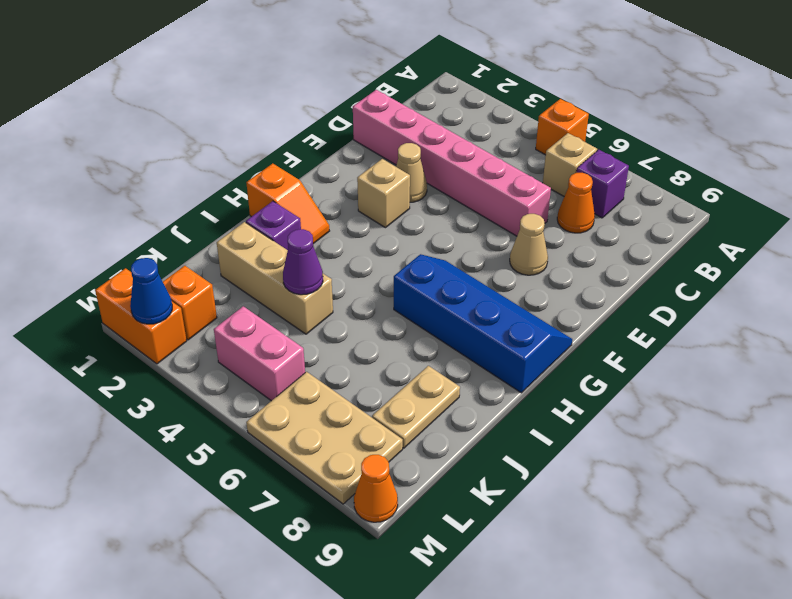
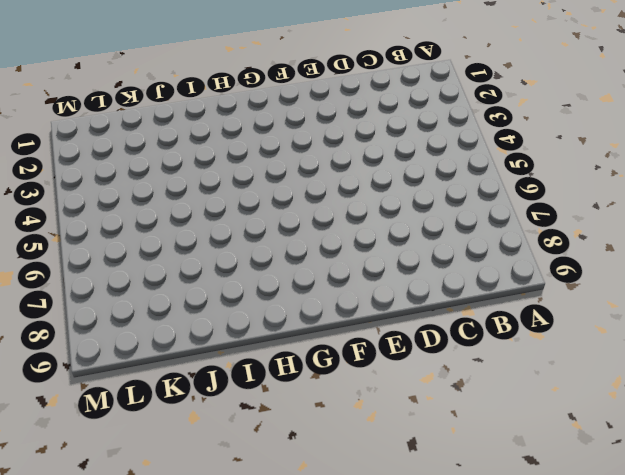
none -> orange 1x1 brick [536,99,589,155]
none -> tan 1x1 brick [543,133,597,196]
none -> purple 1x1 brick [577,150,629,218]

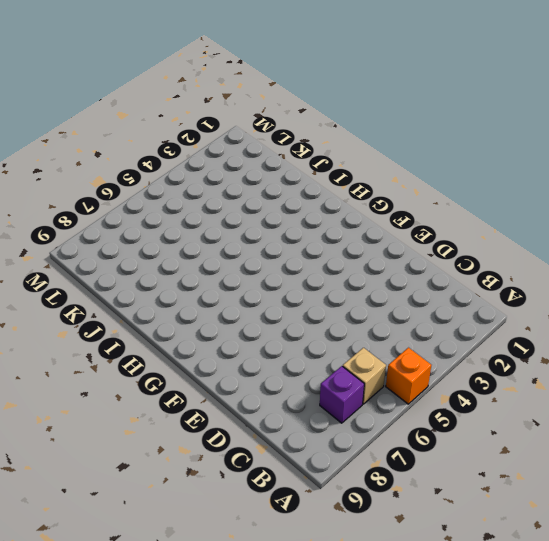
none -> orange 1x1 cone [557,173,595,233]
none -> pink 1x6 brick [353,90,551,236]
none -> tan 1x1 cone [396,143,427,202]

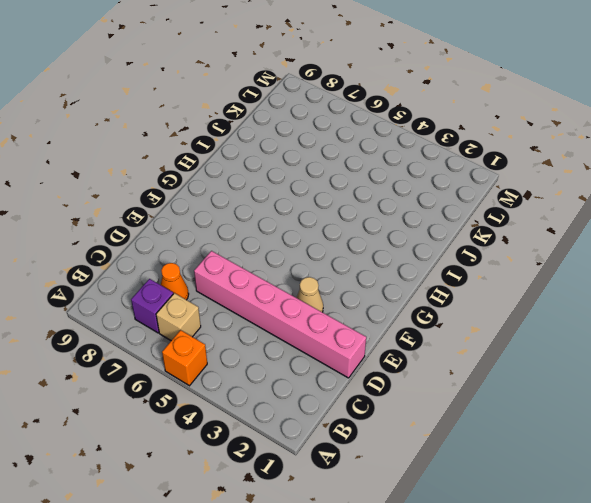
none -> tan 1x1 cone [510,214,548,275]
none -> tan 1x1 brick [357,159,410,228]
none -> blue 2x4 slope [394,254,572,393]

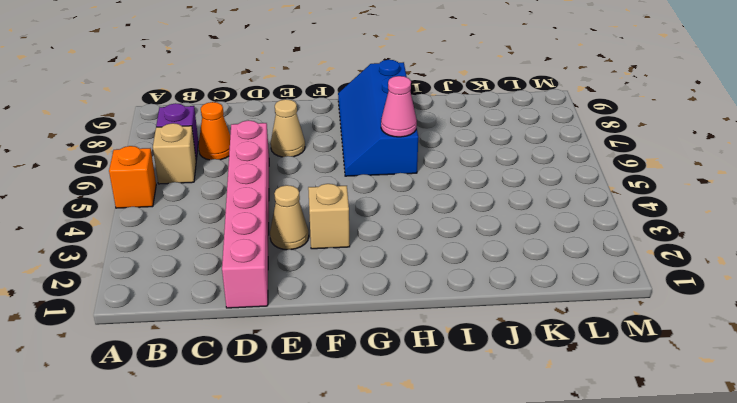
pink 1x1 cone [381,76,417,137] -> none
none -> orange 1x2 slope [246,163,329,244]
none -> purple 1x1 brick [246,201,301,250]
none -> tan 1x3 brick [217,222,333,334]

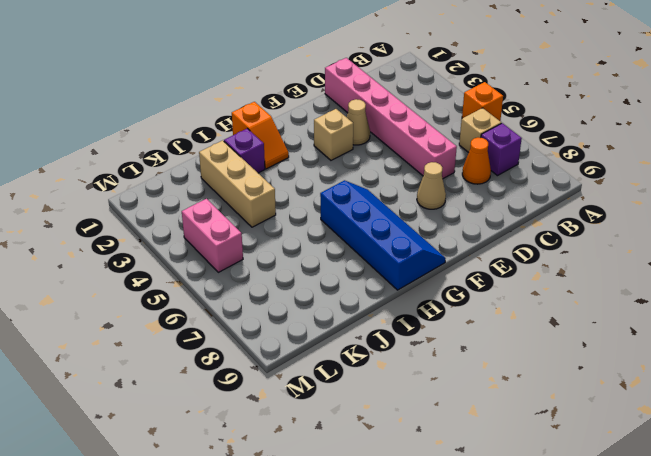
none -> tan 1x2 plate [372,366,460,448]
none -> orange 1x1 brick [163,266,217,340]
none -> tan 2x3 plate [246,372,403,504]

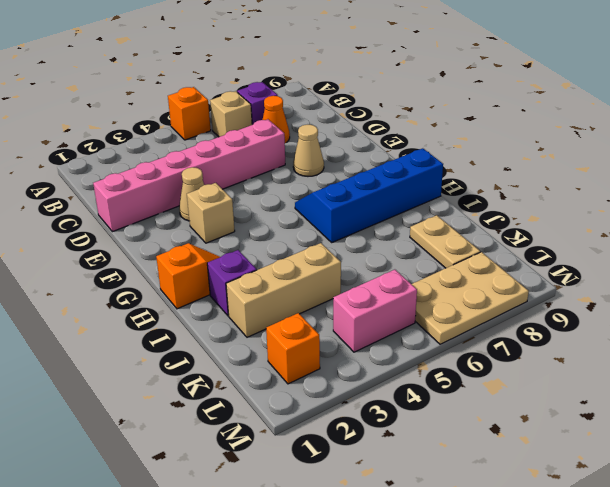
none -> orange 1x2 brick [95,268,187,364]
none -> orange 1x1 cone [354,455,398,522]
none -> purple 1x1 cone [283,229,323,295]

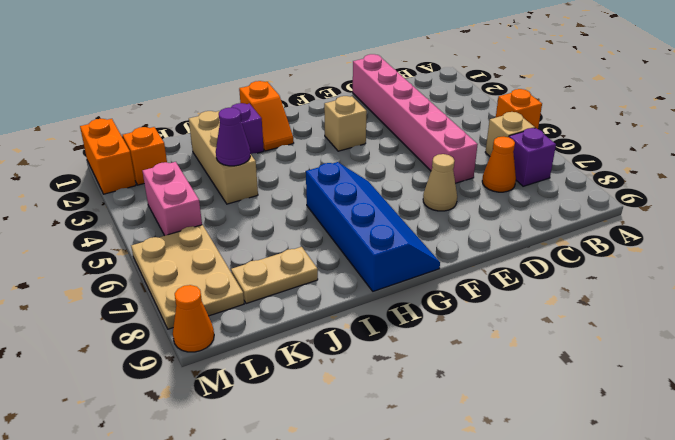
none -> tan 1x1 cone [396,143,427,202]
none -> blue 1x1 cone [130,258,172,324]

